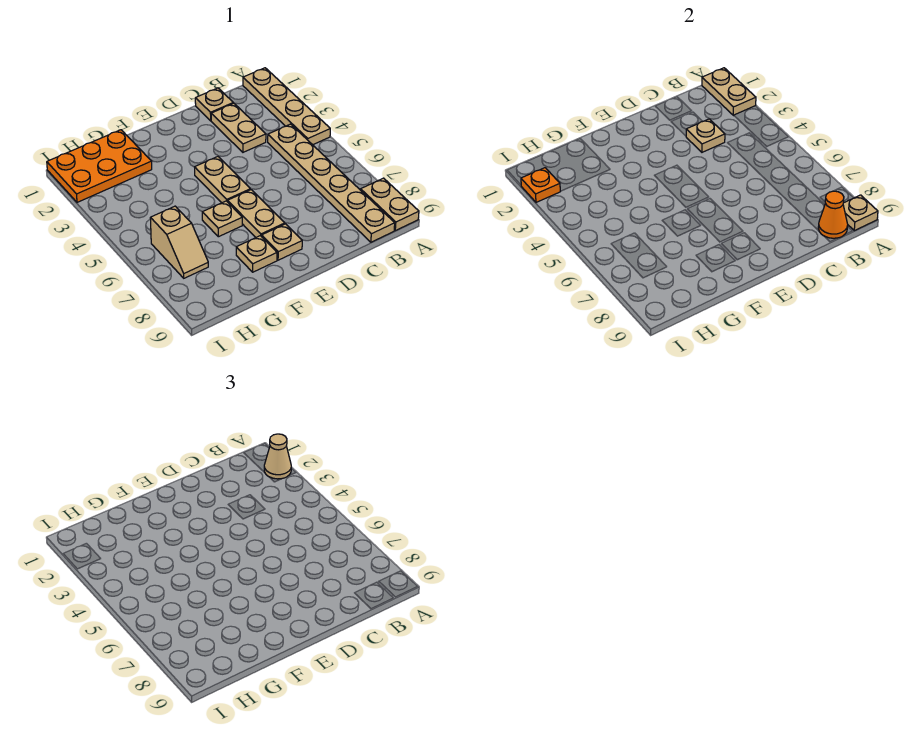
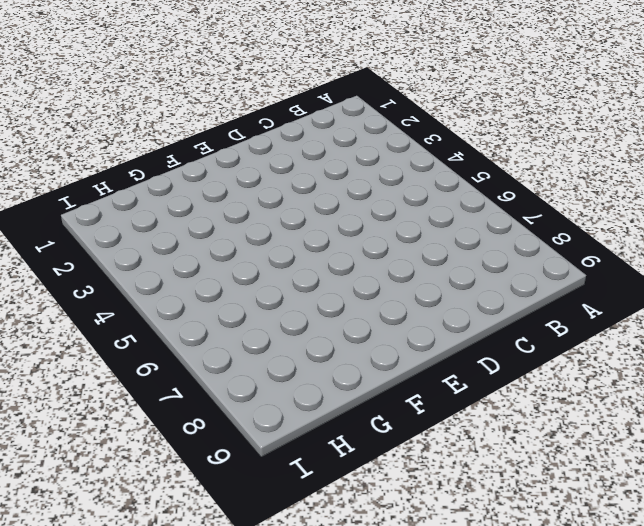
none -> tan 1x4 plate [243,68,330,145]
none -> tan 1x2 plate [361,178,419,231]
none -> tan 1x6 plate [268,124,395,242]

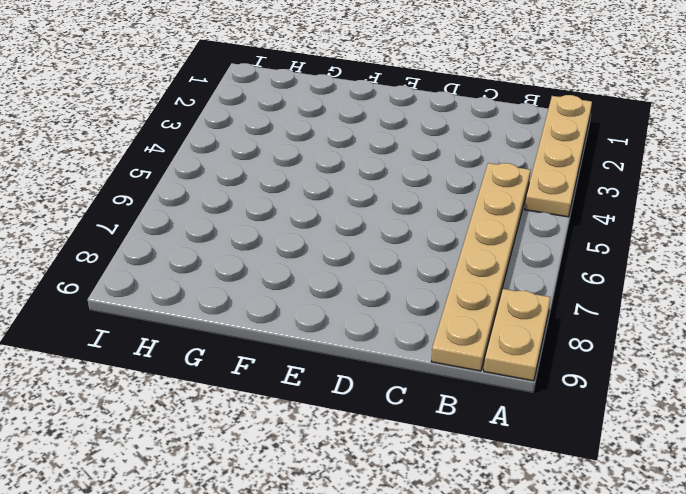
none -> tan 1x1 plate [195,88,233,121]
none -> tan 1x2 plate [211,103,266,152]
none -> tan 1x2 plate [195,157,250,203]

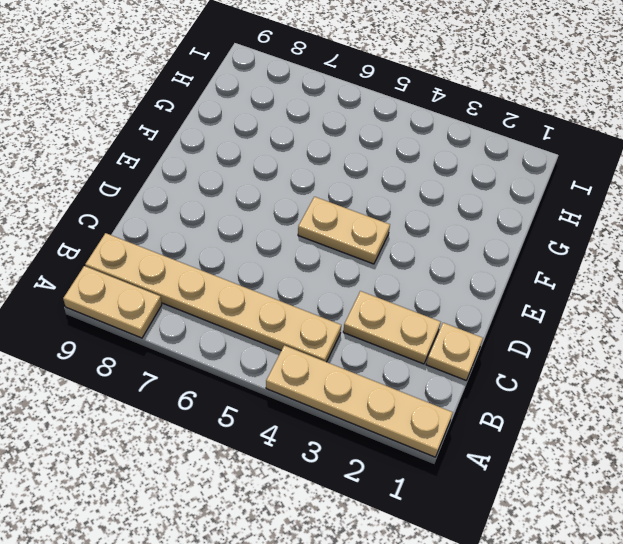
none -> tan 1x2 plate [228,190,285,237]
none -> tan 1x1 plate [262,224,302,260]
none -> tan 1x1 plate [202,201,242,237]

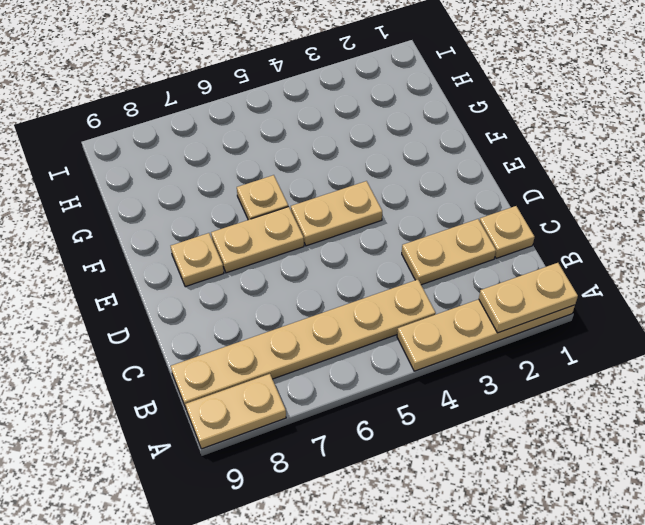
none -> tan 1x1 plate [236,236,277,272]
none -> orange 2x3 plate [47,130,152,202]
none -> tan 1x2 slope [150,206,208,278]

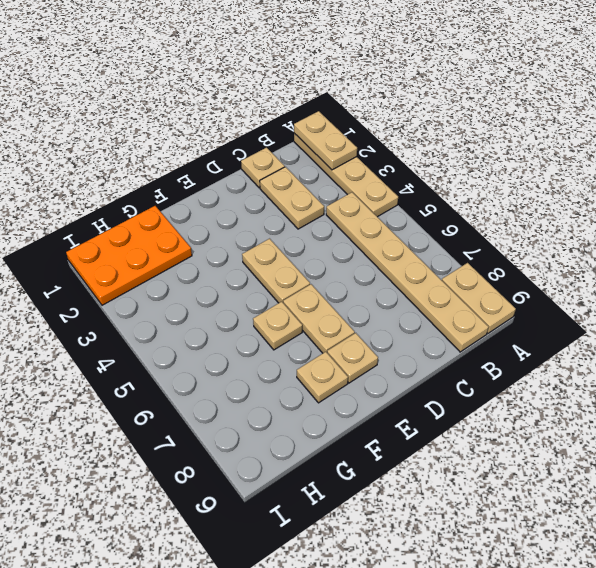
none -> tan 1x2 slope [150,206,208,278]
none -> tan 1x1 plate [843,195,878,231]
none -> orange 1x1 cone [818,191,848,238]

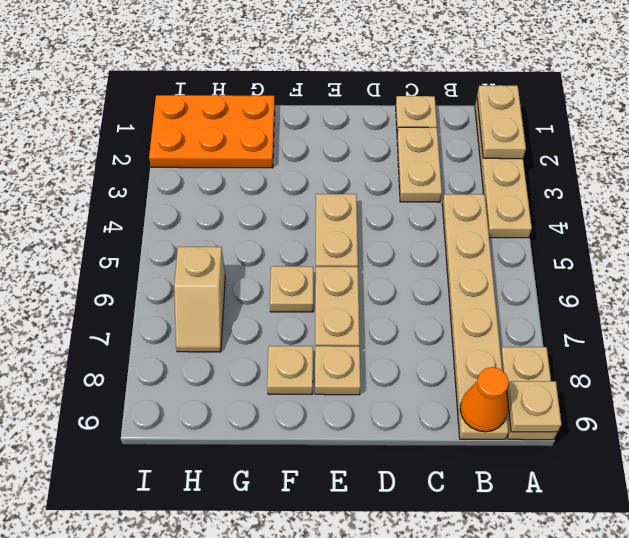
none -> tan 1x1 plate [686,119,725,152]
none -> orange 1x1 plate [521,168,560,202]
none -> tan 1x1 cone [264,434,291,479]

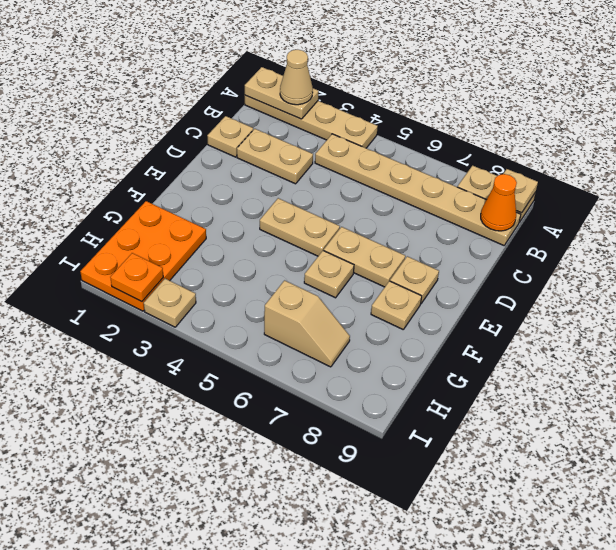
tan 1x1 plate [144,279,196,327] -> tan 1x1 plate moved to [686,119,725,152]

